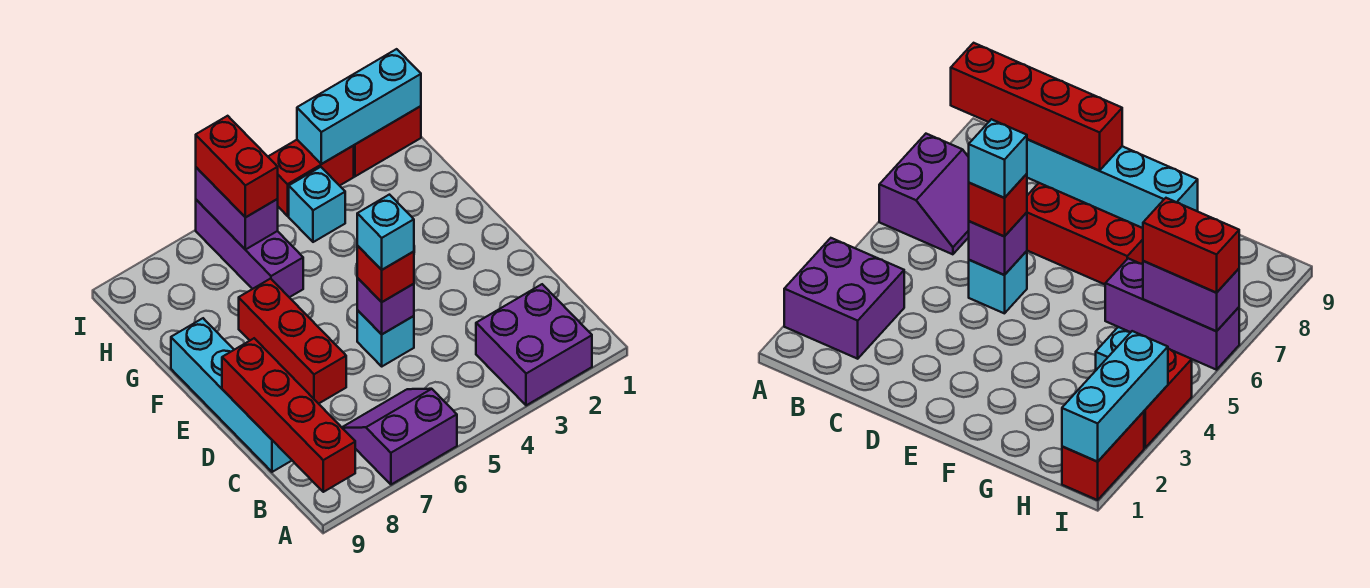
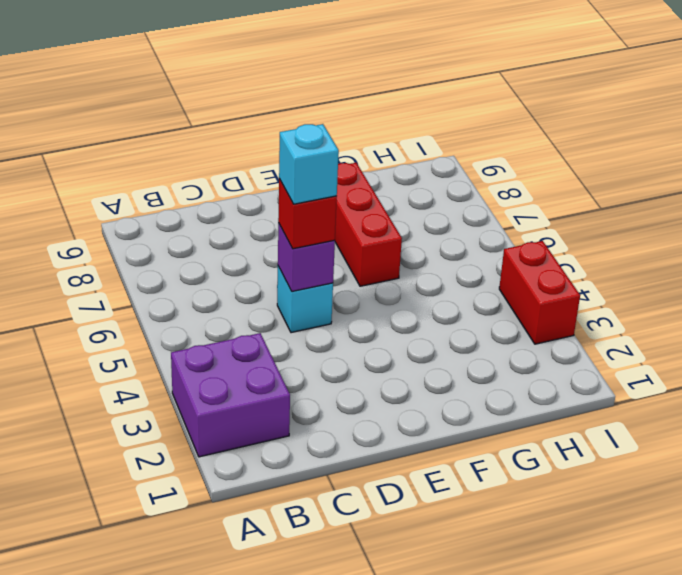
red 1x3 brick [335,163,402,286] -> red 1x3 brick turned to [239,279,346,404]
none -> purple 2x2 slope [342,389,457,485]
none -> cyan 1x4 brick [171,318,292,472]
none -> purple 1x3 brick [196,200,303,297]

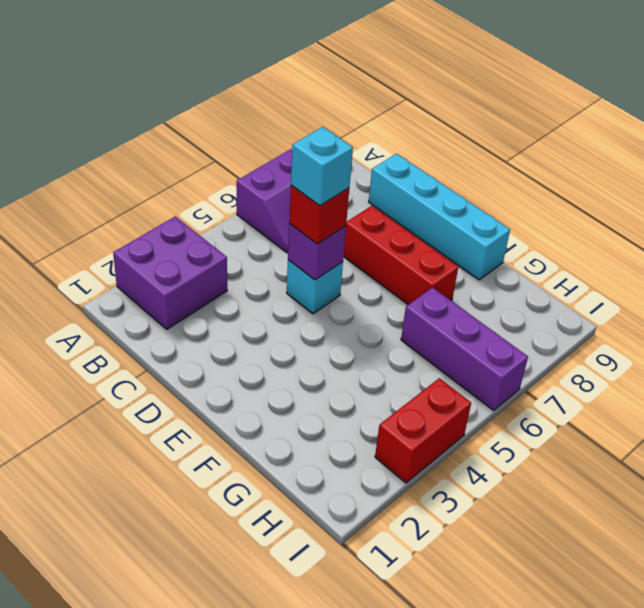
none -> cyan 1x1 brick [289,167,345,242]
none -> red 1x2 brick [353,106,421,176]
none -> red 1x4 brick [222,338,355,492]

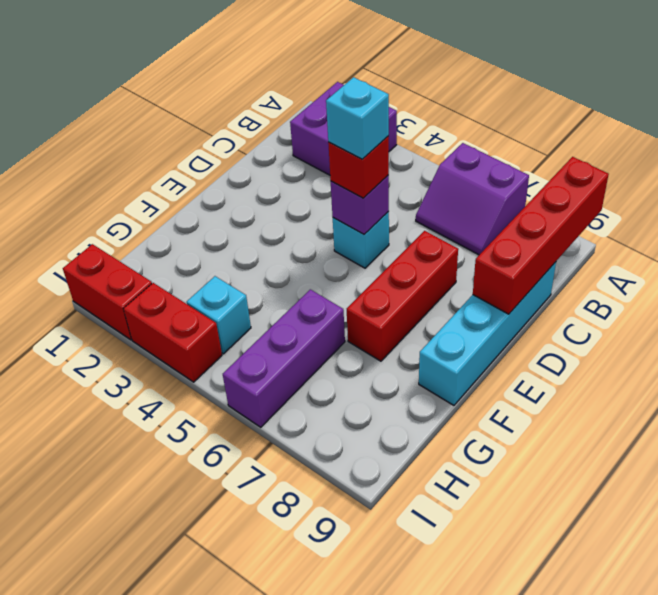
none -> purple 1x2 brick [196,167,278,250]
none -> cyan 1x3 brick [297,49,421,164]
none -> red 1x2 brick [196,116,278,217]

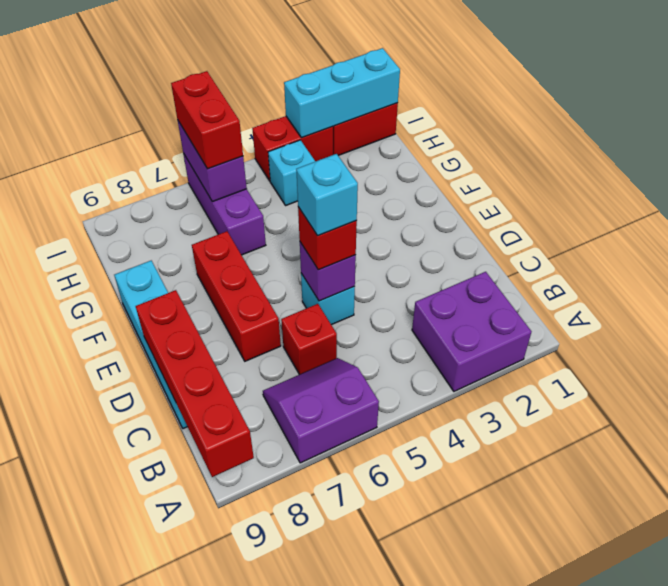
red 1x1 brick [281,304,337,375] -> none

